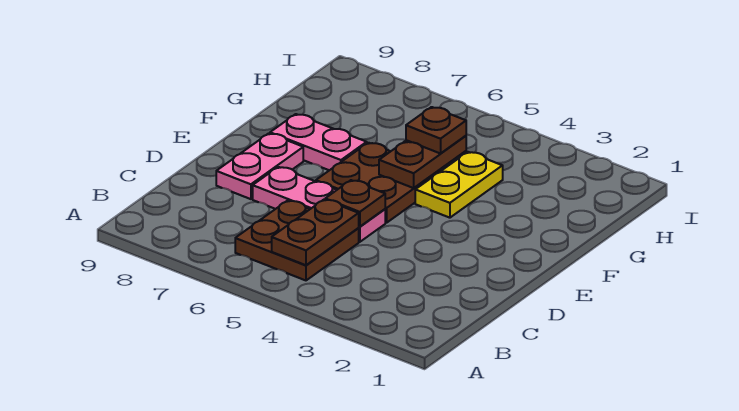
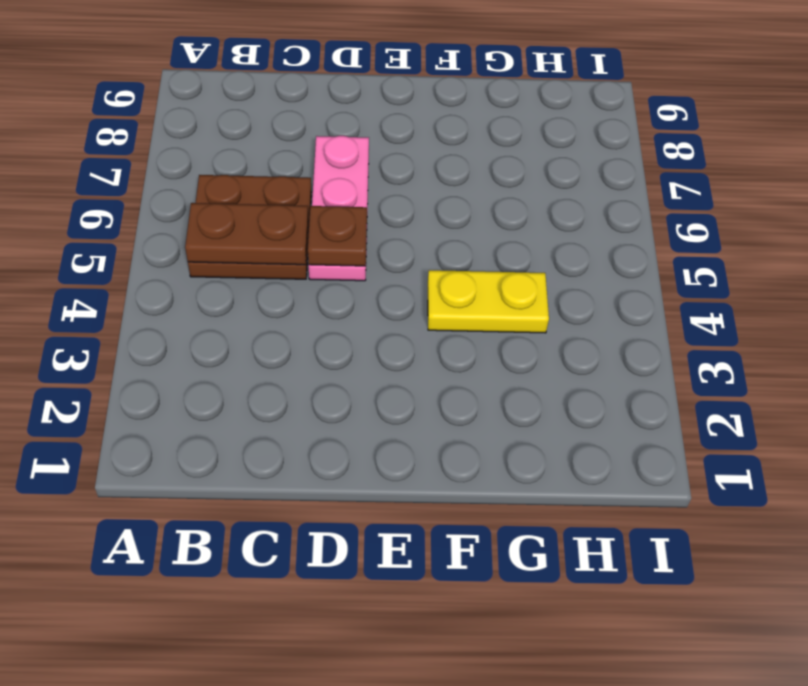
none -> pink 1x2 plate [216,133,303,199]
none -> brown 2x2 plate [316,143,439,223]

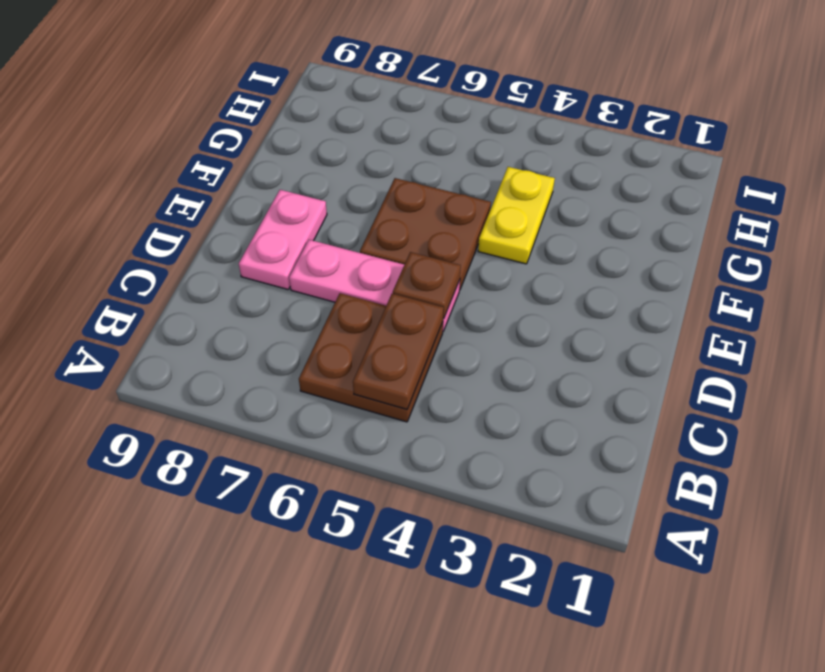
none -> pink 1x2 plate [270,114,367,170]
none -> brown 1x2 plate [379,136,466,188]

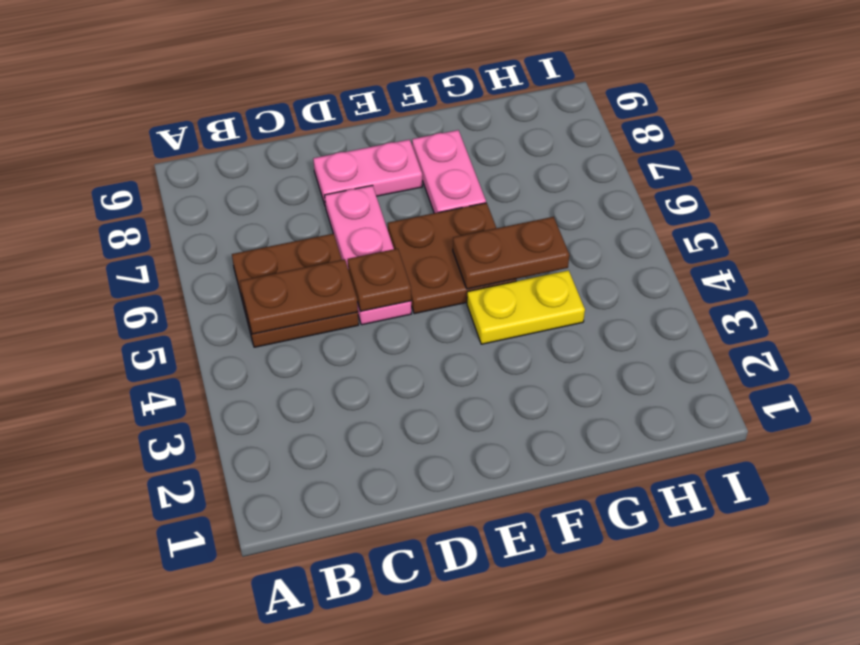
none -> brown 1x1 plate [406,107,466,153]

